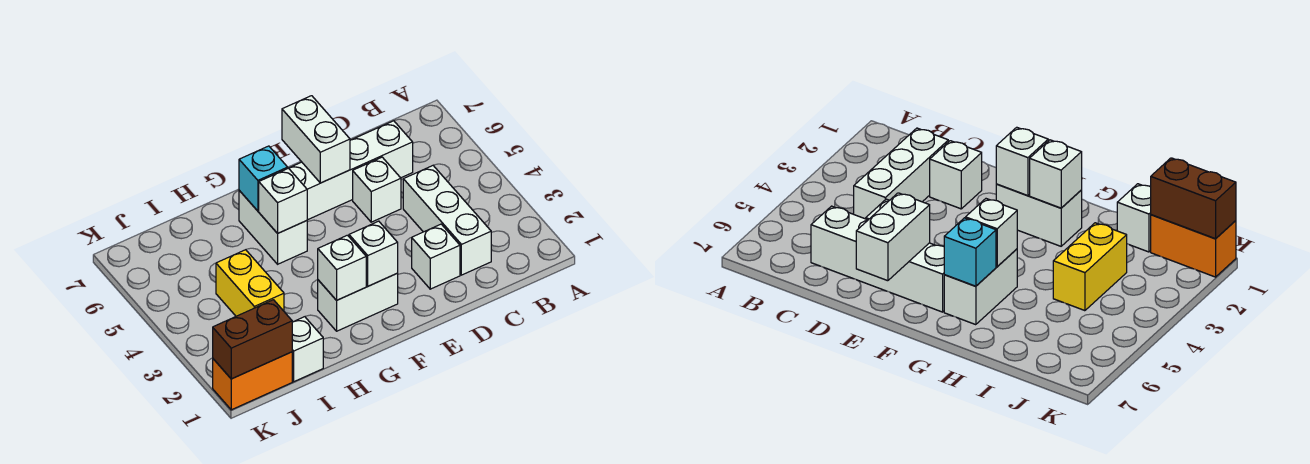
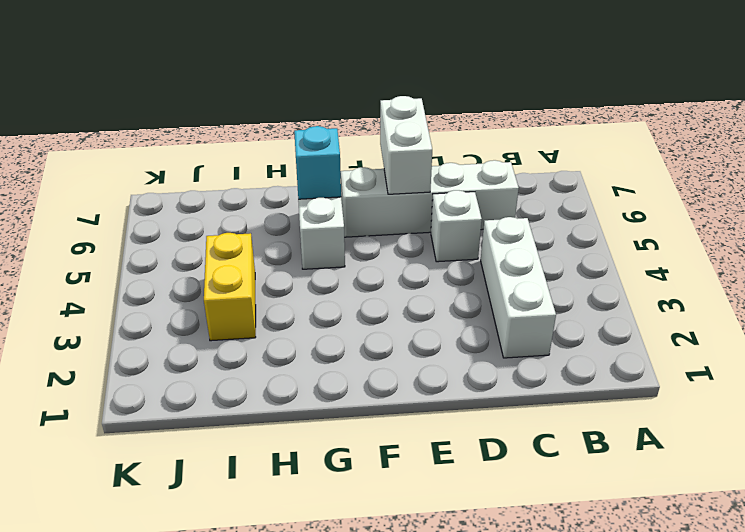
none -> white 1x1 brick [412,224,460,289]
none -> white 1x2 brick [318,274,398,331]
none -> white 1x1 brick [292,317,323,382]

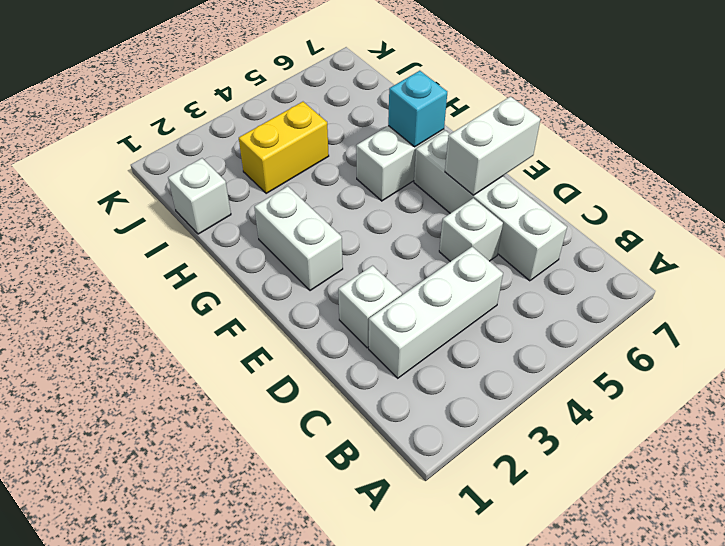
none -> orange 1x2 brick [213,352,292,410]
none -> white 1x1 brick [349,221,398,286]
none -> white 1x1 brick [318,235,366,300]

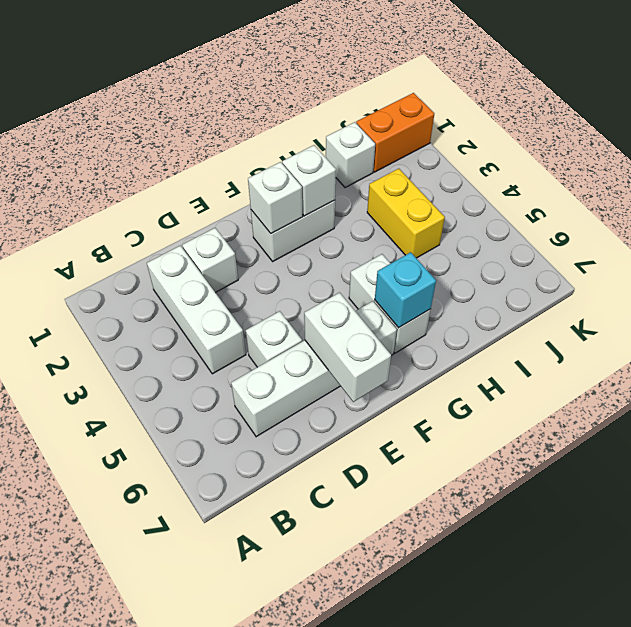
none -> white 1x1 brick [259,168,307,233]
none -> brown 1x2 brick [213,300,292,379]

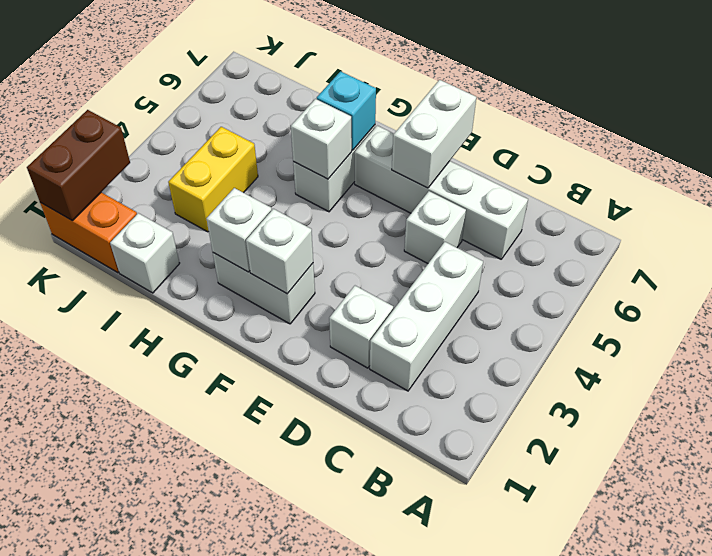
brown 1x2 brick [27,110,130,221] -> brown 1x2 brick turned to [213,300,292,379]

